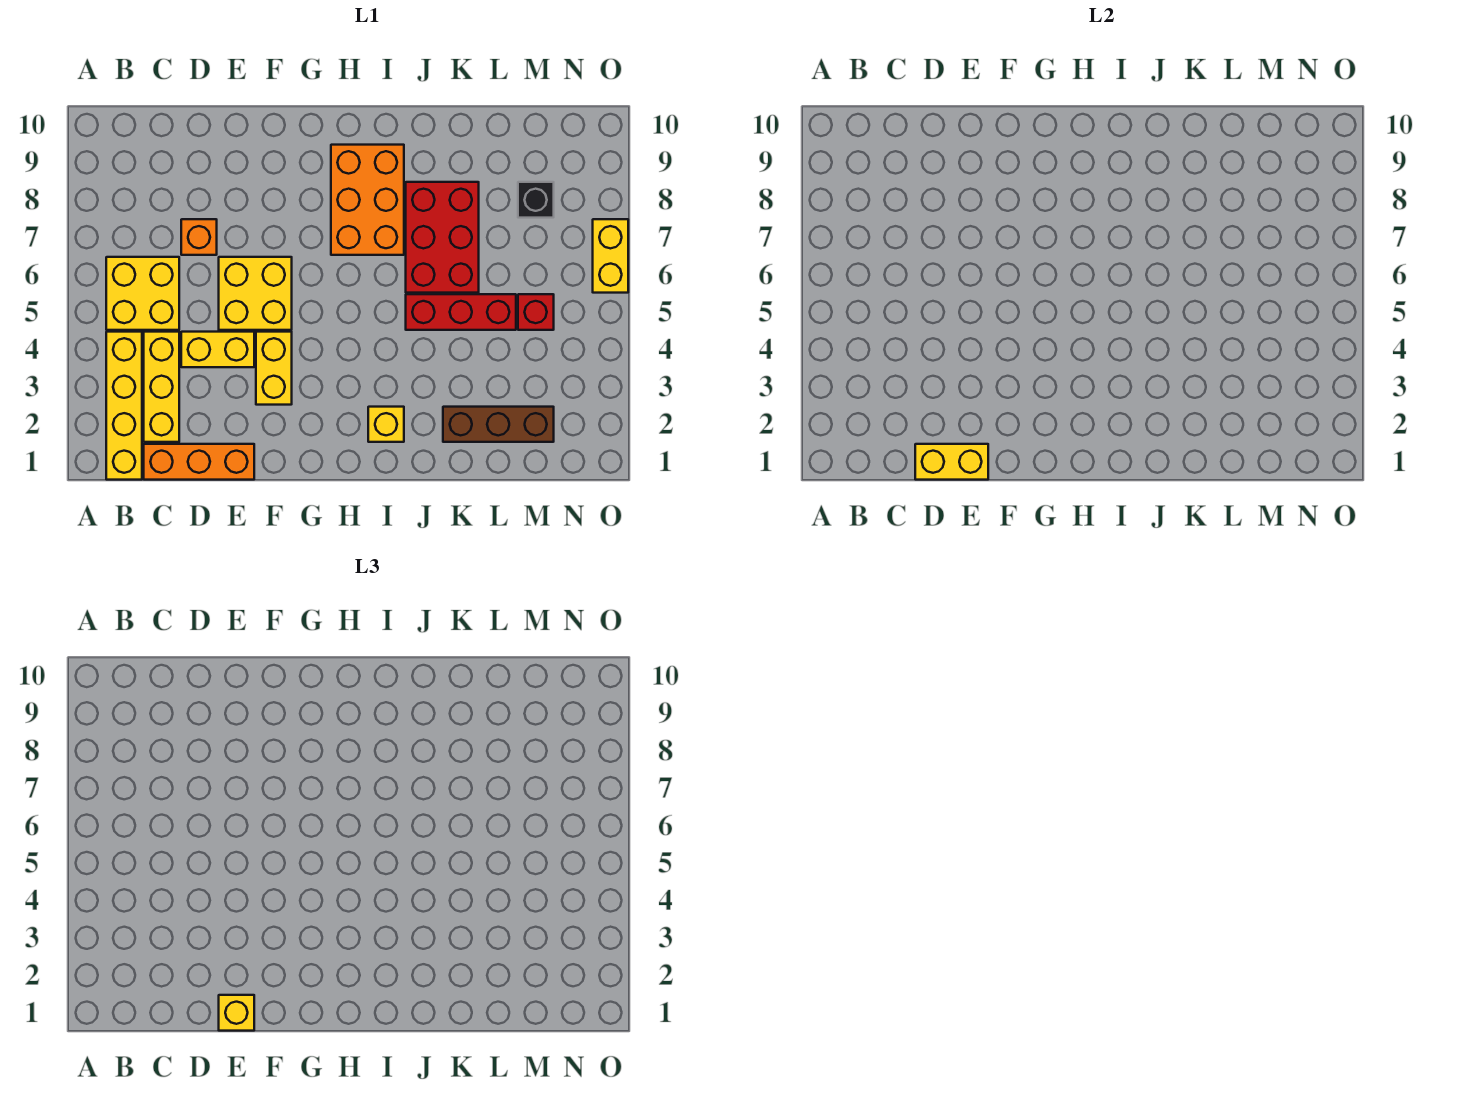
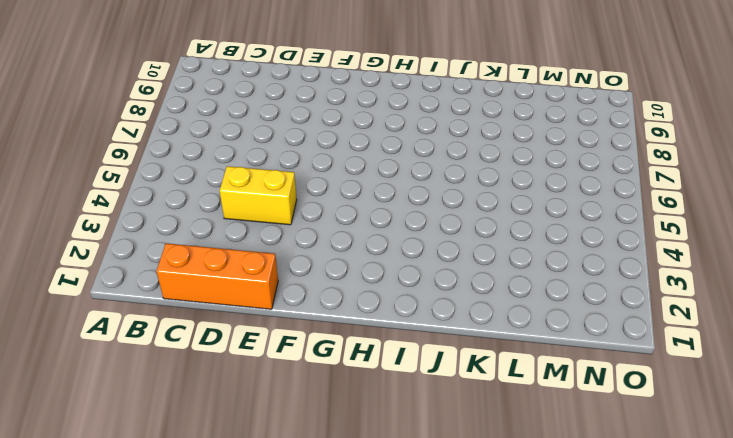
none -> yellow 1x4 brick [106,332,142,480]
none -> yellow 2x2 brick [106,257,179,330]
none -> yellow 1x3 brick [144,332,179,442]

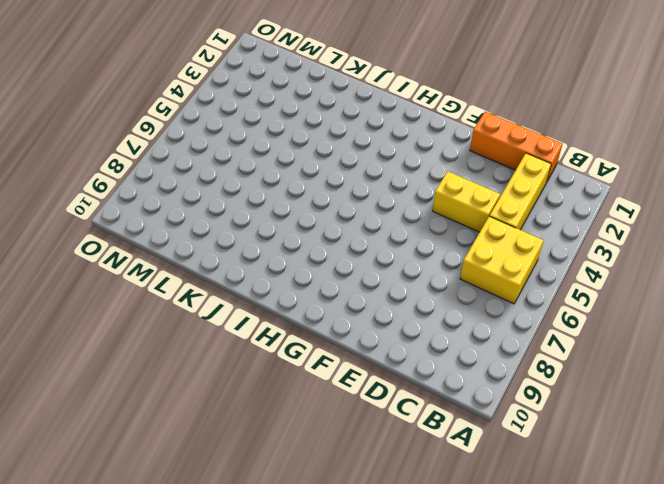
none -> yellow 1x4 brick [106,332,142,480]
none -> orange 1x1 brick [181,219,217,255]
none -> yellow 2x2 brick [219,257,292,330]

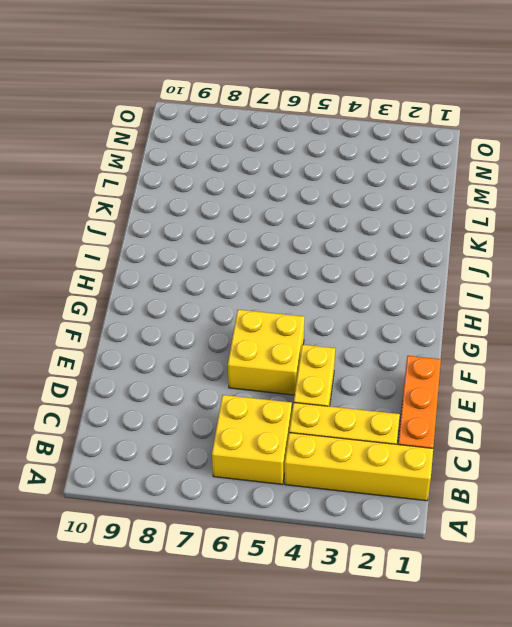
none -> orange 1x1 brick [181,219,217,255]
none -> yellow 1x2 brick [256,332,292,405]
none -> orange 2x3 brick [331,145,404,255]

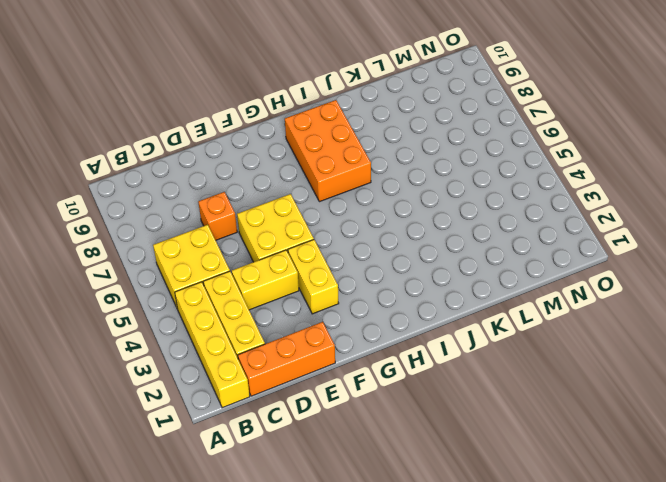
none -> yellow 1x1 brick [368,407,404,442]
none -> red 1x3 brick [406,294,516,330]
none -> red 2x3 brick [406,182,479,293]

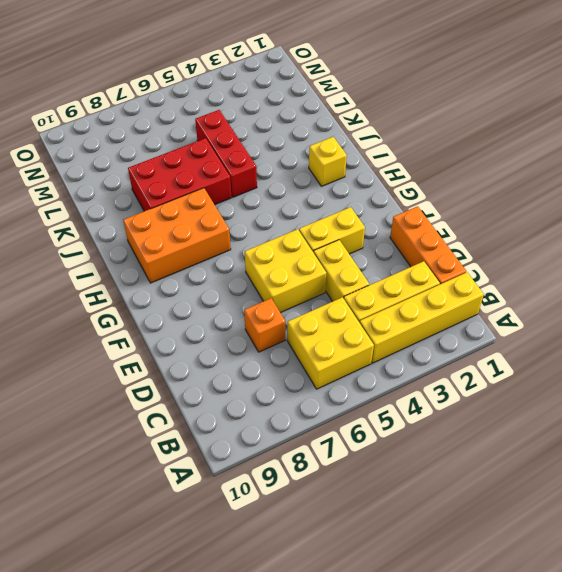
none -> brown 1x3 brick [443,407,554,442]
none -> red 1x1 brick [518,294,554,330]
none -> black 1x1 brick [518,182,554,218]

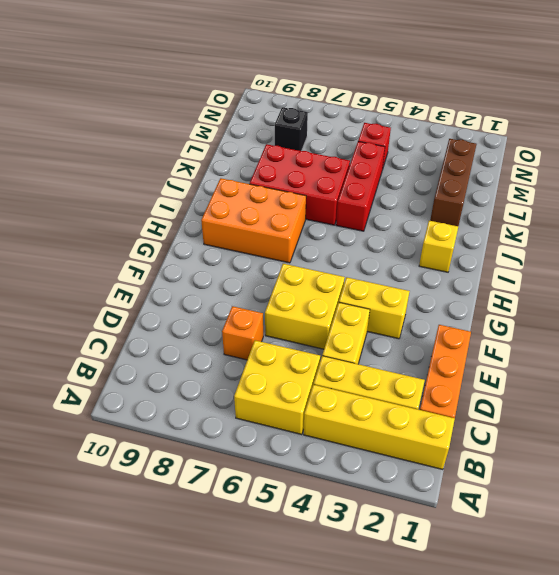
none -> yellow 1x2 brick [593,219,628,293]
none -> yellow 1x2 brick [915,444,988,480]
none -> yellow 1x1 brick [219,995,254,1031]

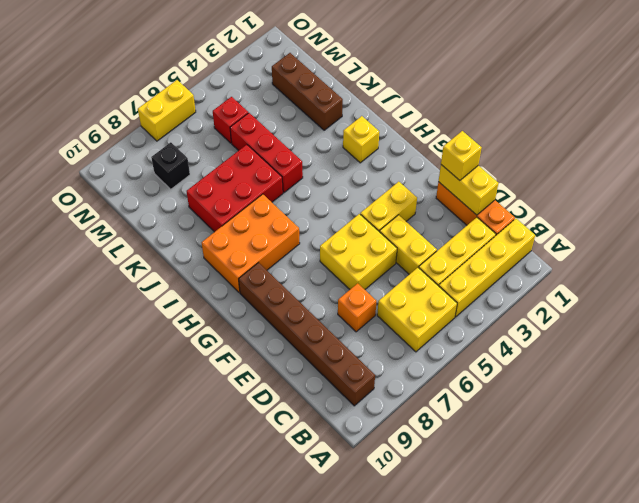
brown 1x6 brick [239,263,375,406] -> none

